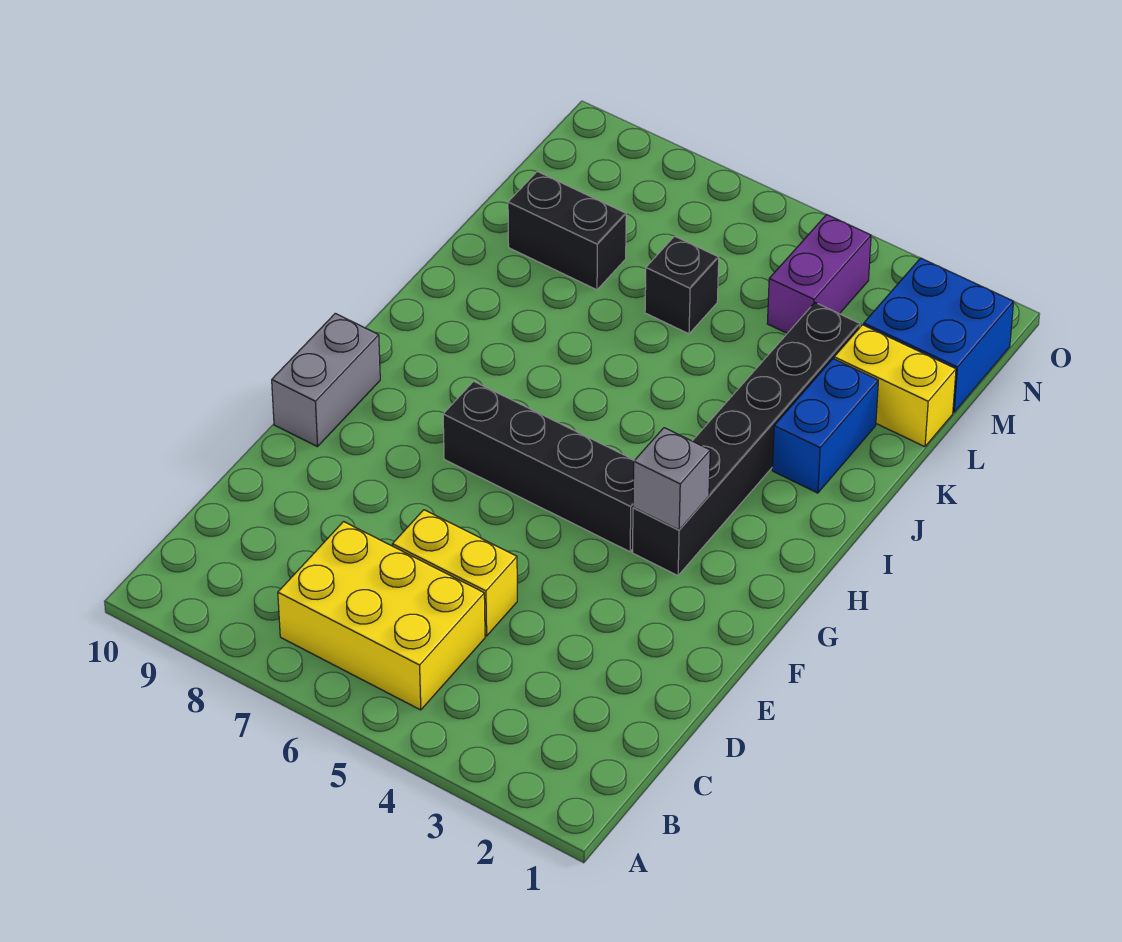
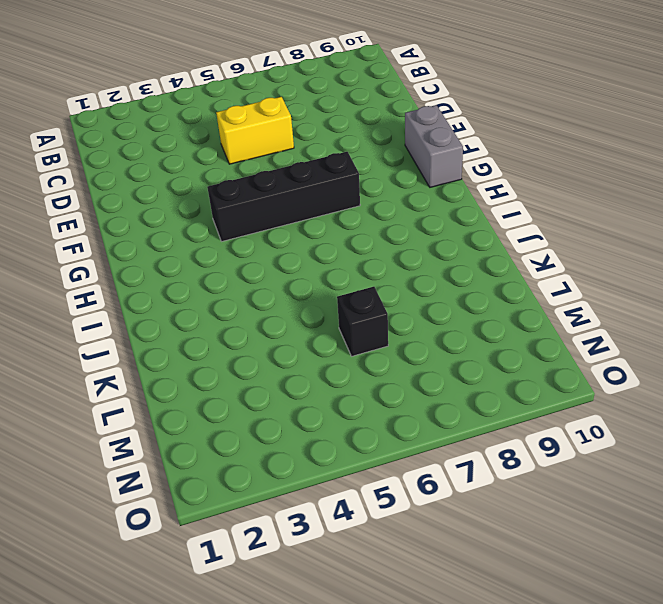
none -> yellow 2x3 brick [278,522,485,710]
none -> black 1x6 brick [632,303,860,576]
none -> blue 1x2 brick [772,359,878,493]

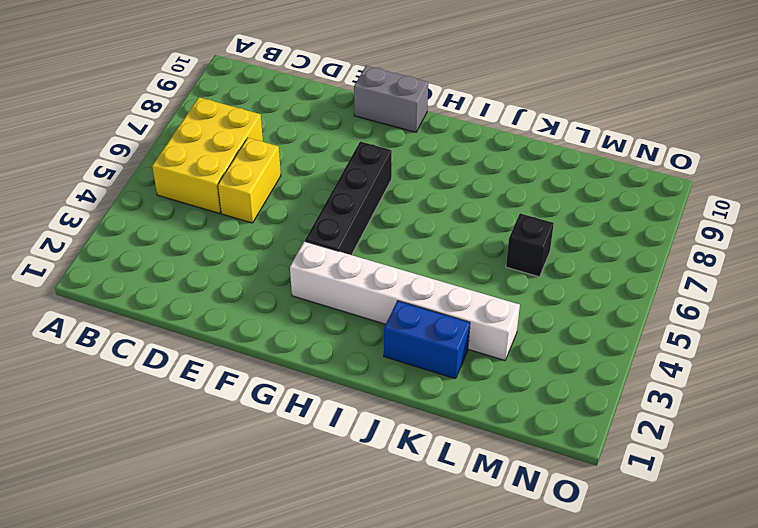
white 1x6 brick [290,241,520,360] -> black 1x6 brick [632,303,860,576]
none -> yellow 1x2 brick [834,325,956,447]
none -> black 1x2 brick [508,172,626,290]
none -> blue 2x2 brick [864,258,1014,412]

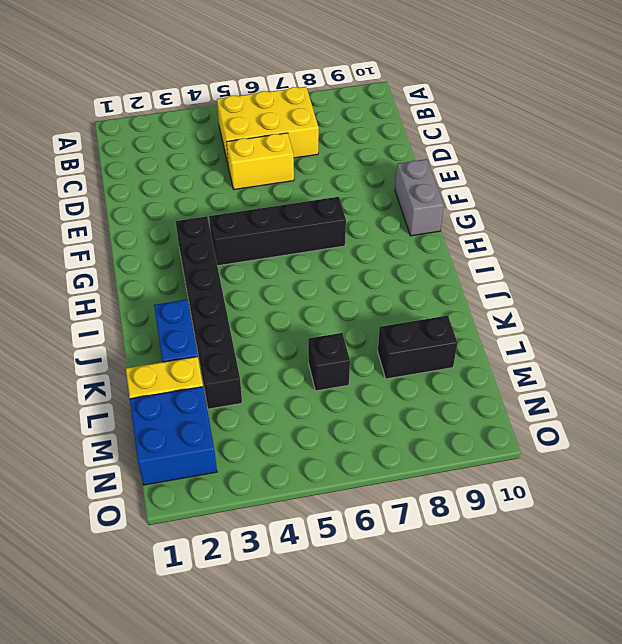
none -> purple 1x2 brick [767,215,871,333]
none -> grey 1x1 brick [633,428,710,530]

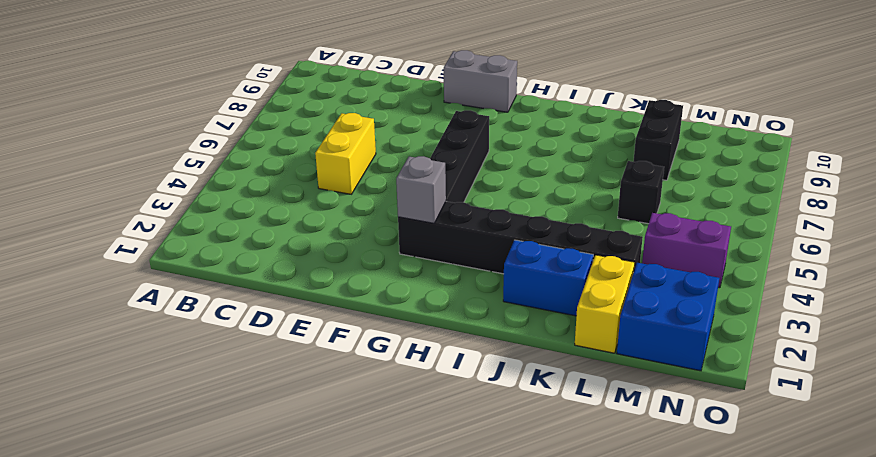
none -> yellow 2x3 brick [278,522,485,710]

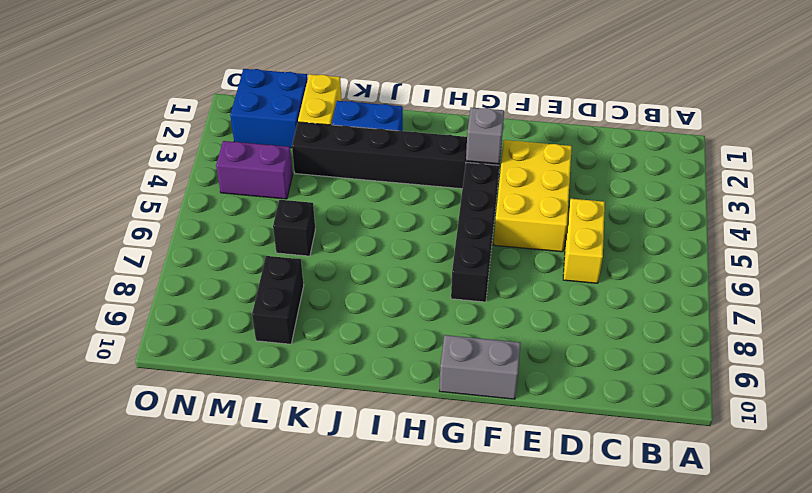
yellow 2x3 brick [493,140,572,252] -> yellow 2x3 brick moved to [278,522,485,710]

